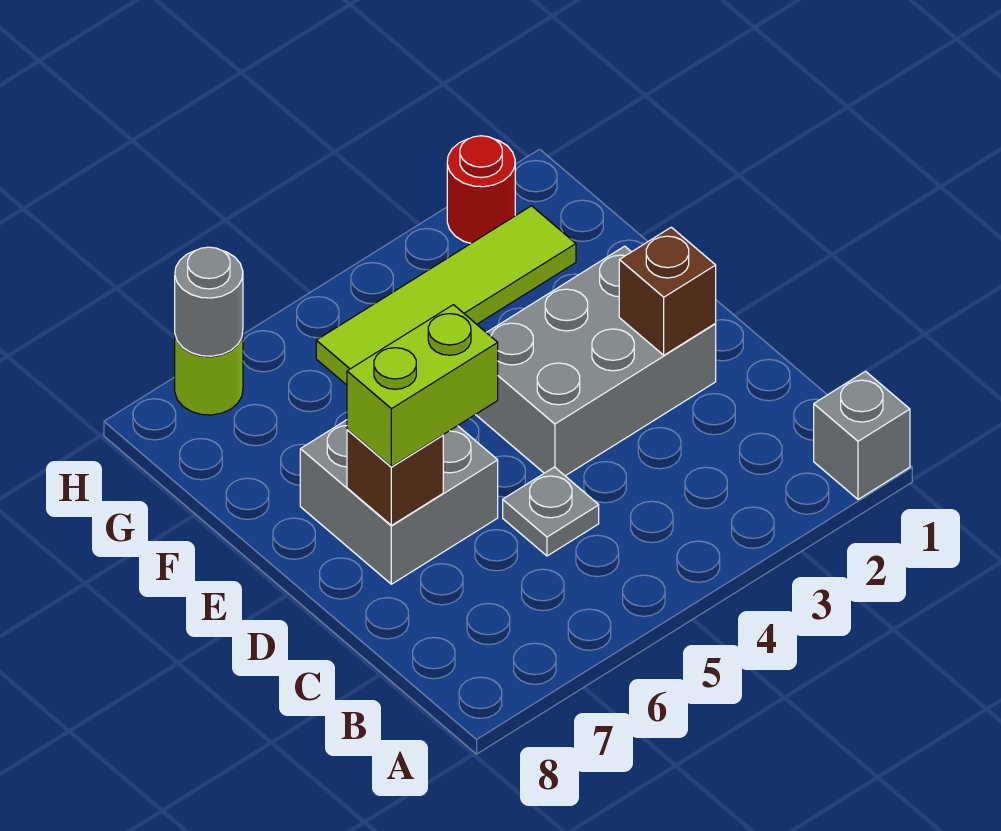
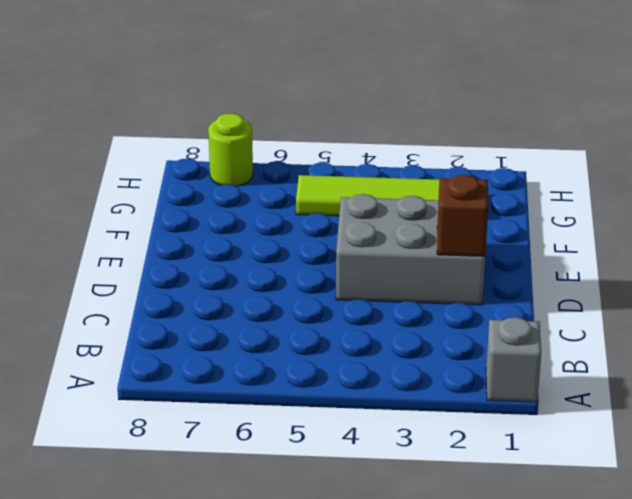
none -> grey 1x1 plate [503,467,599,556]
none -> grey 2x2 brick [300,420,498,584]

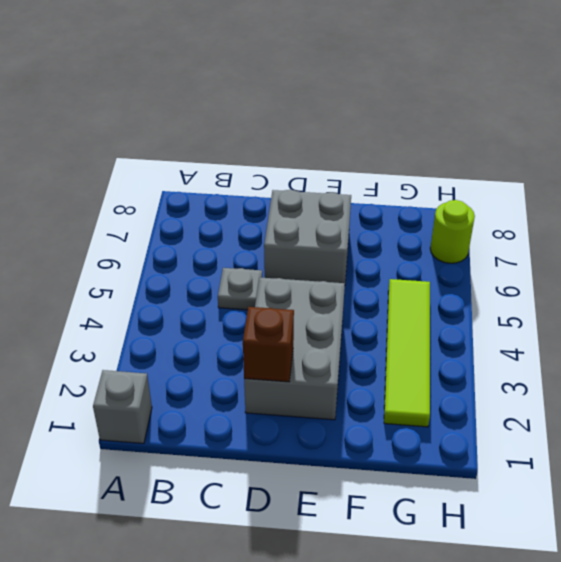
none -> red 1x1 round brick [447,136,515,244]
none -> brown 1x1 brick [347,430,443,525]

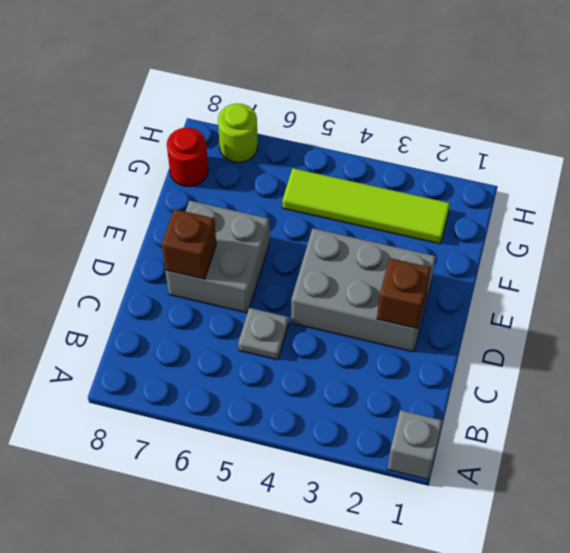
red 1x1 round brick [167,128,208,187] -> red 1x1 round brick moved to [447,136,515,244]
none -> grey 1x1 round brick [175,247,243,356]
none -> lime 1x2 brick [347,305,498,467]

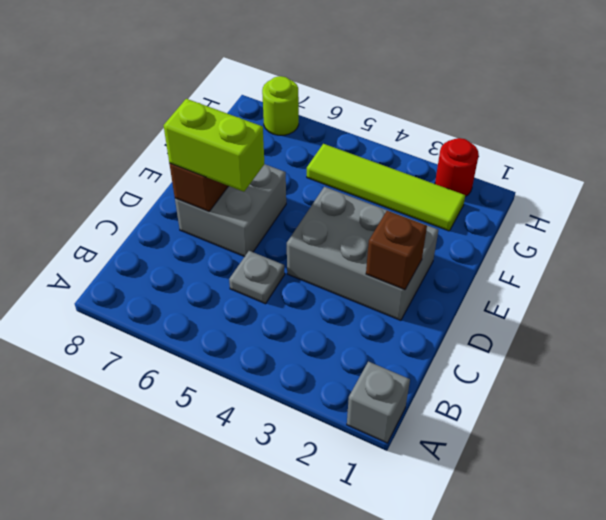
none -> grey 1x1 round brick [175,247,243,356]

